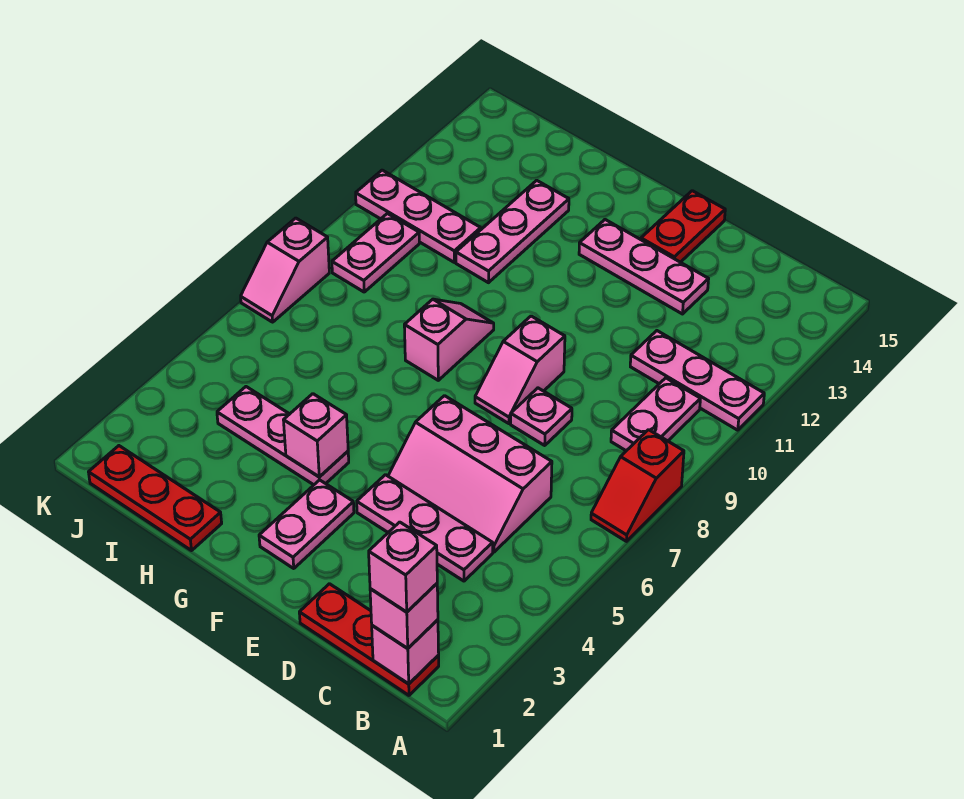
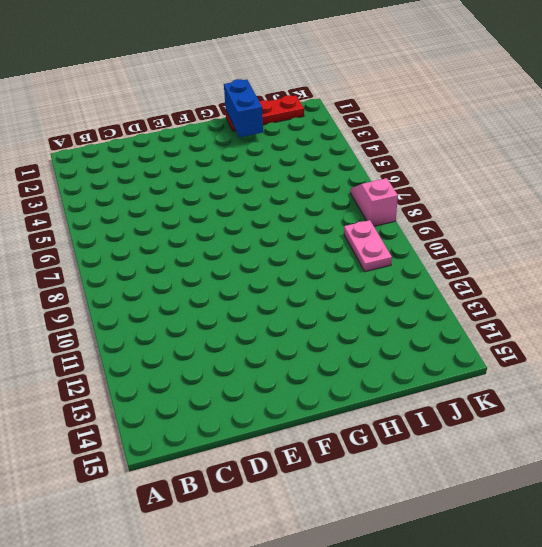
blue 1x2 brick [224,79,263,137] -> none
none -> red 1x2 slope [591,430,684,541]
none -> pink 1x3 plate [630,331,764,430]
none -> red 1x3 plate [299,584,439,695]

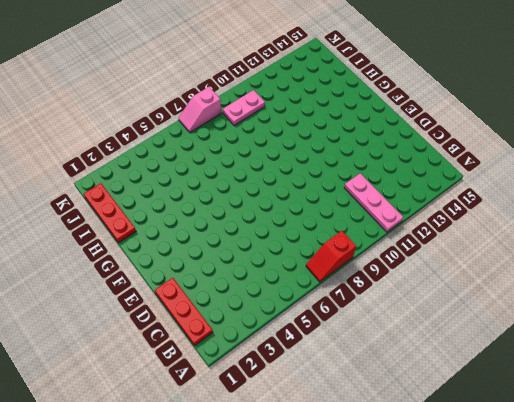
none -> pink 1x2 plate [611,378,700,451]
none -> pink 1x3 plate [357,475,493,581]
none -> pink 2x3 slope [388,396,552,552]

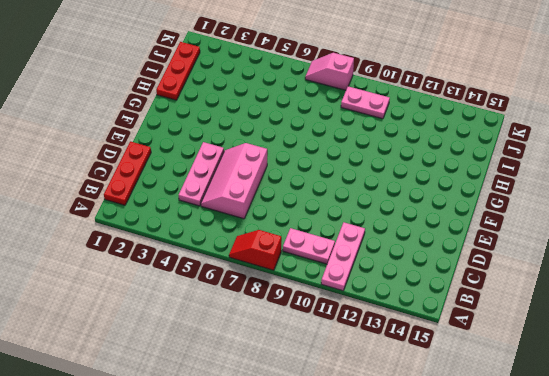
none -> pink 1x1 plate [511,388,572,445]
none -> pink 1x3 plate [579,220,709,314]
none -> pink 1x2 slope [475,316,565,424]

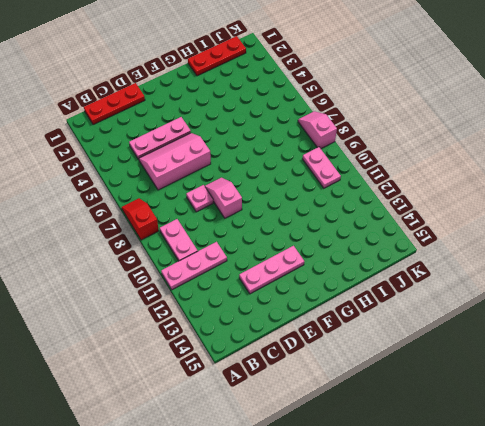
none -> red 1x2 plate [641,191,725,262]
none -> pink 1x2 plate [259,480,354,568]
none -> pink 1x3 plate [217,387,349,485]

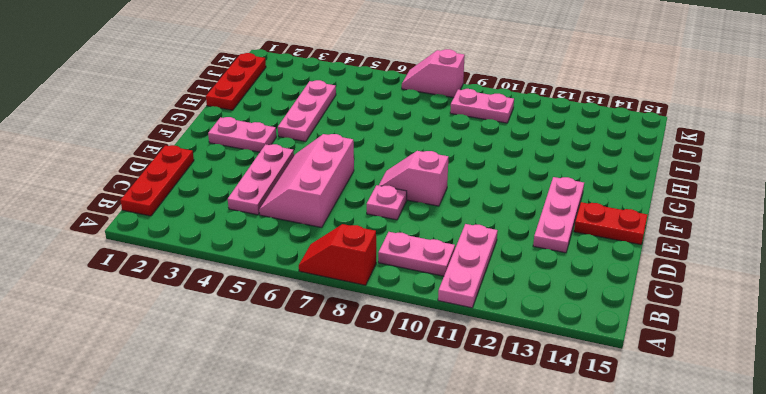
none -> pink 1x2 slope [404,299,494,380]
none -> pink 1x3 plate [456,180,569,283]
none -> pink 1x3 plate [356,170,481,262]

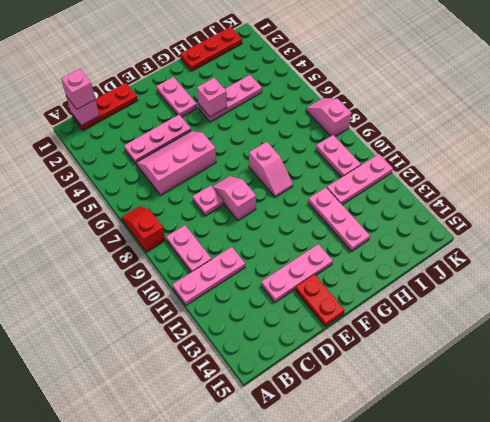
none -> pink 1x1 brick [369,522,437,612]

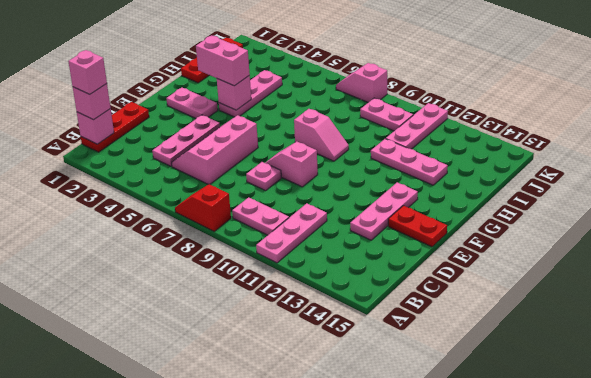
pink 1x2 brick [196,35,250,86] -> none

